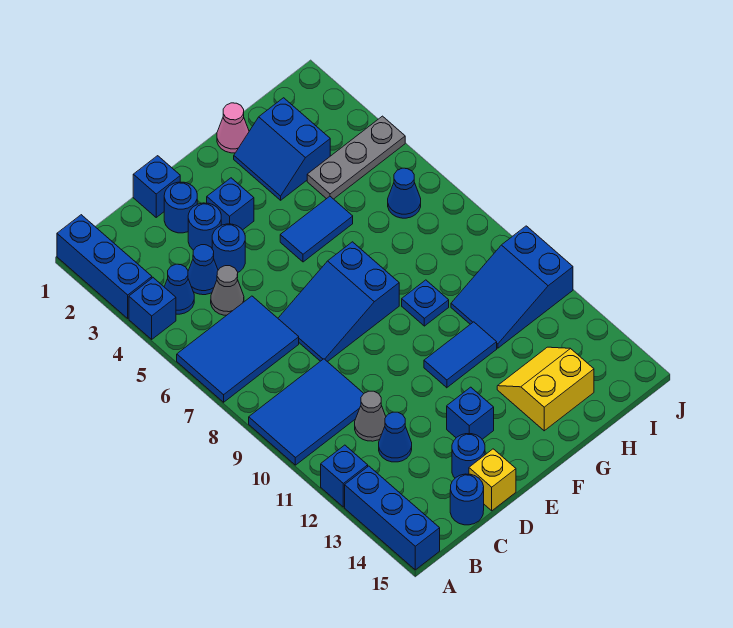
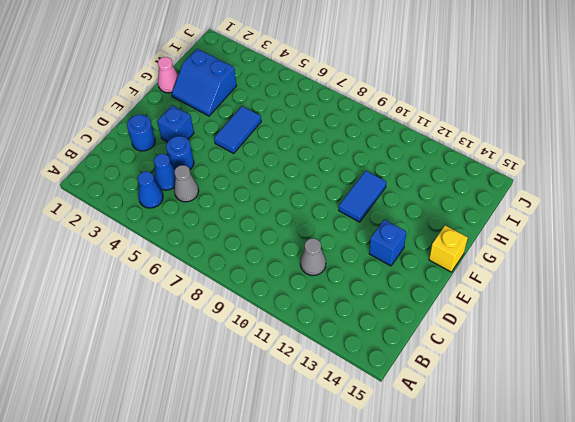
yellow 1x1 brick [429,226,468,272] -> yellow 1x1 brick moved to [469,449,516,511]
none -> blue 1x3 brick [57,215,152,318]
none -> blue 1x1 brick [129,278,176,339]
none -> blue 2x3 tile [177,296,299,402]
none -> blue 2x3 tile [249,359,364,465]

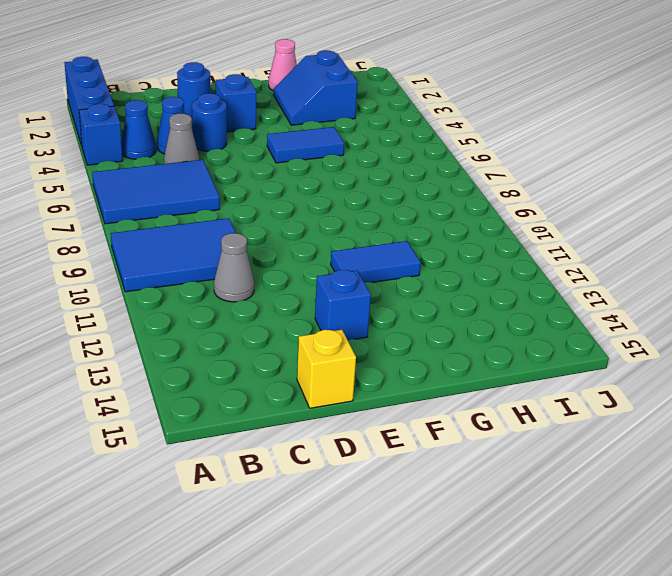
none -> blue 1x1 brick [321,445,368,507]
none -> blue 1x3 brick [345,466,440,570]
none -> blue 1x1 cone [379,412,412,462]
none -> blue 1x1 round brick [450,474,484,525]

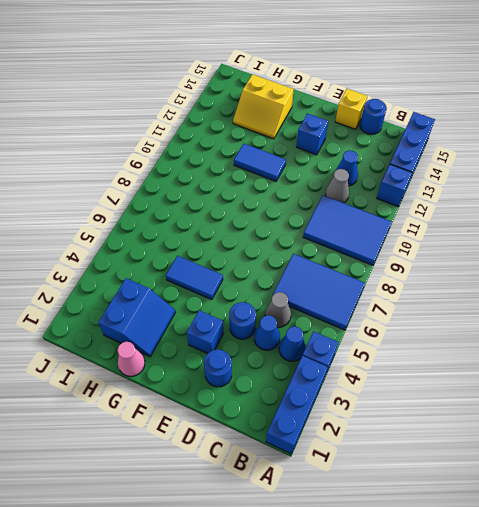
none -> blue 1x1 brick [133,156,180,217]
none -> blue 1x1 round brick [188,203,221,250]
none -> blue 2x3 slope [278,242,399,362]
none -> blue 1x1 round brick [452,434,485,478]

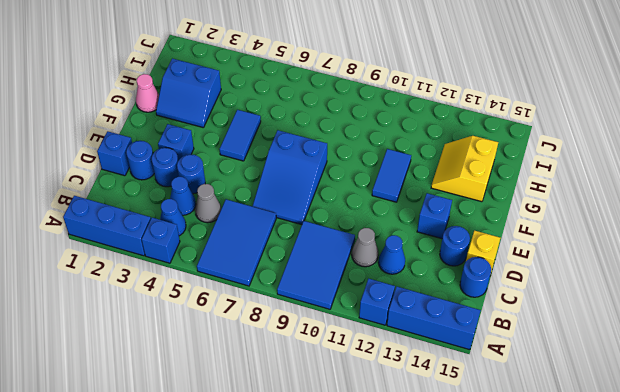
none -> blue 1x1 plate [402,280,449,326]
none -> grey 1x3 plate [307,116,405,199]
none -> blue 2x3 slope [451,226,573,348]
none -> blue 1x1 cone [388,168,421,218]

